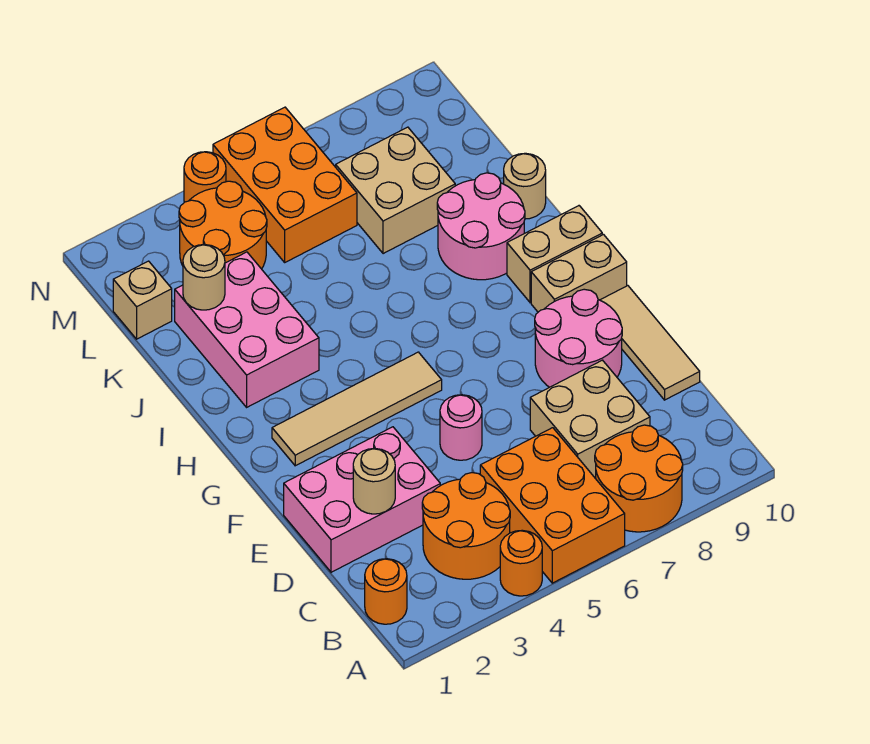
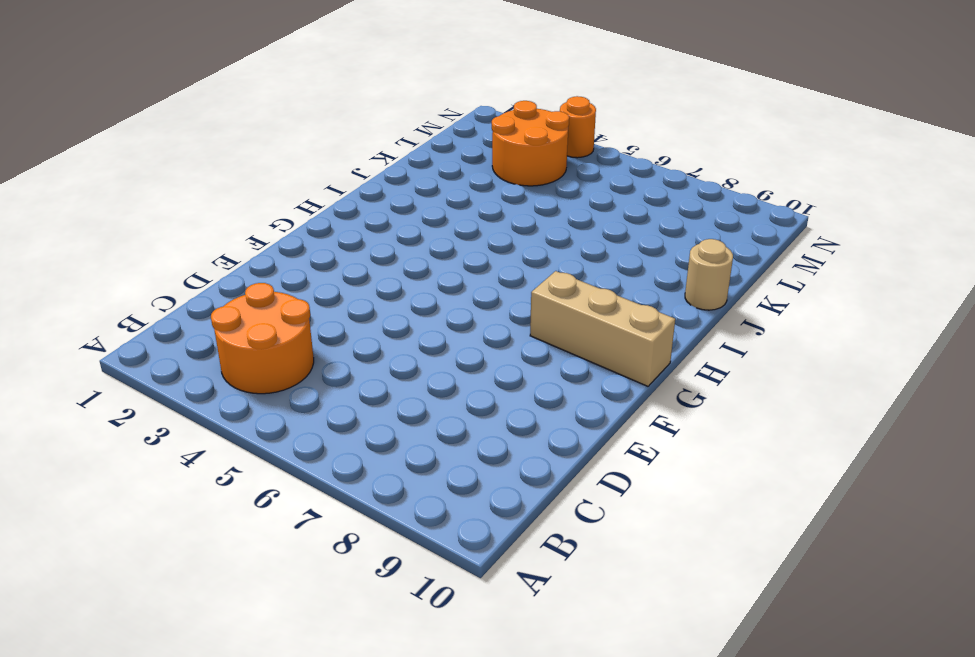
tan 1x3 brick [530,271,675,386] -> tan 1x2 brick [531,235,627,312]
none -> orange 1x1 round brick [500,530,542,596]
none -> orange 2x3 brick [480,428,625,583]
none -> orange 2x2 round brick [595,425,683,532]

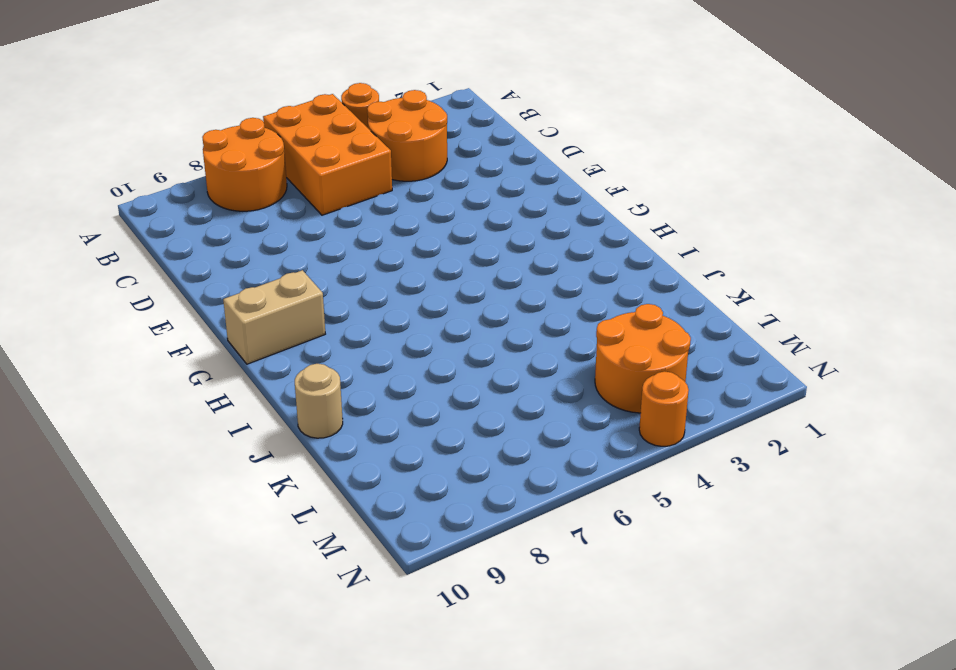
none -> orange 1x1 round brick [365,559,407,624]
none -> tan 2x2 brick [530,360,650,478]
none -> pink 2x3 brick [284,427,440,572]

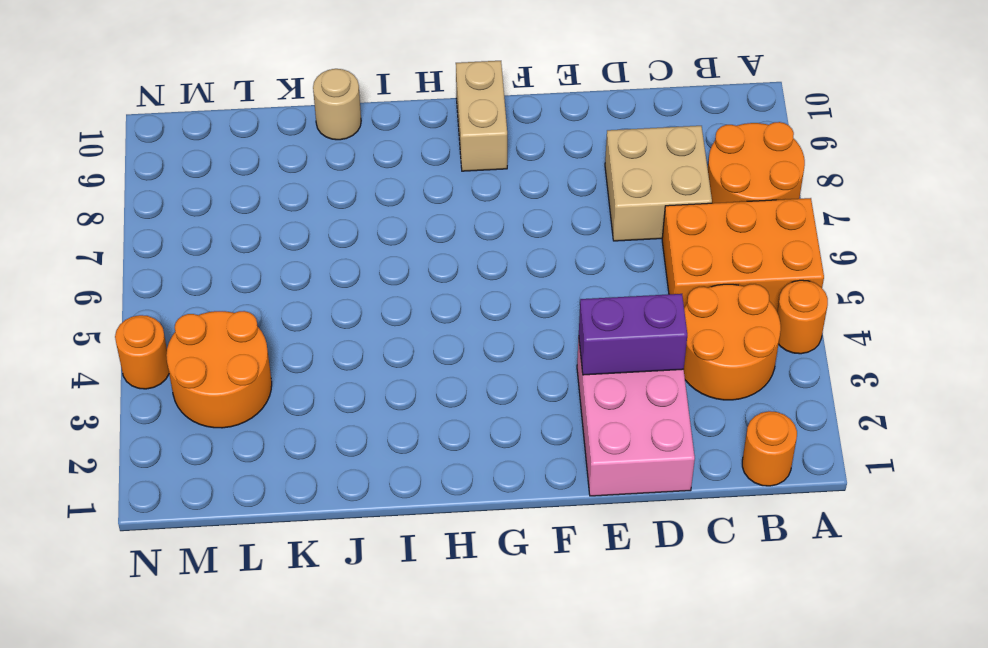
purple 1x2 brick [579,294,687,375] -> none
none -> tan 1x3 tile [600,286,700,400]
none -> pink 1x1 round brick [440,395,482,460]
none -> pink 2x2 round brick [535,289,622,387]

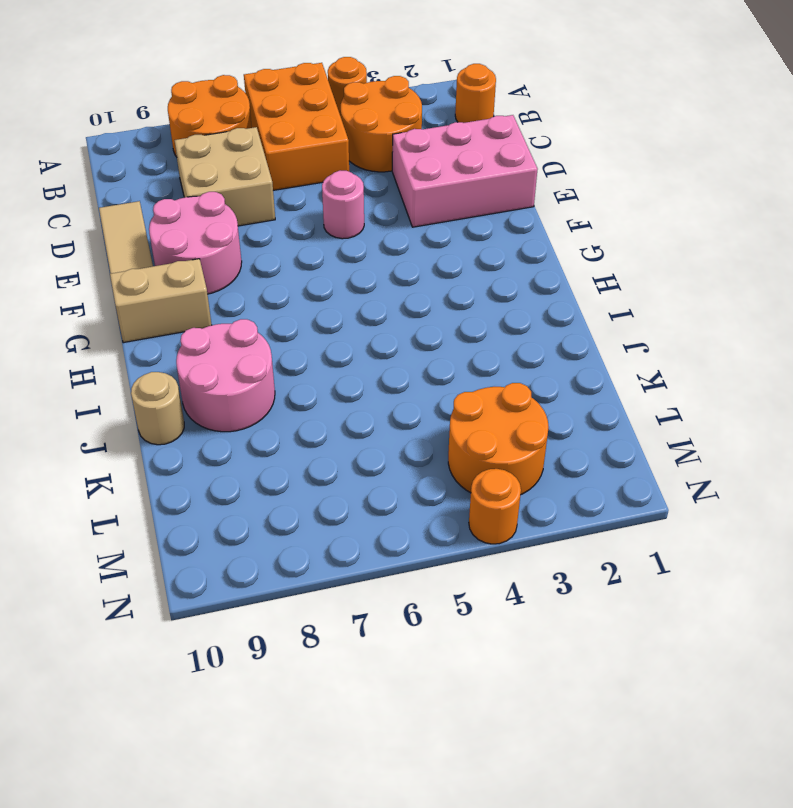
none -> tan 1x4 tile [272,352,442,466]
none -> tan 1x2 brick [507,206,602,303]
none -> pink 2x3 brick [175,252,319,407]

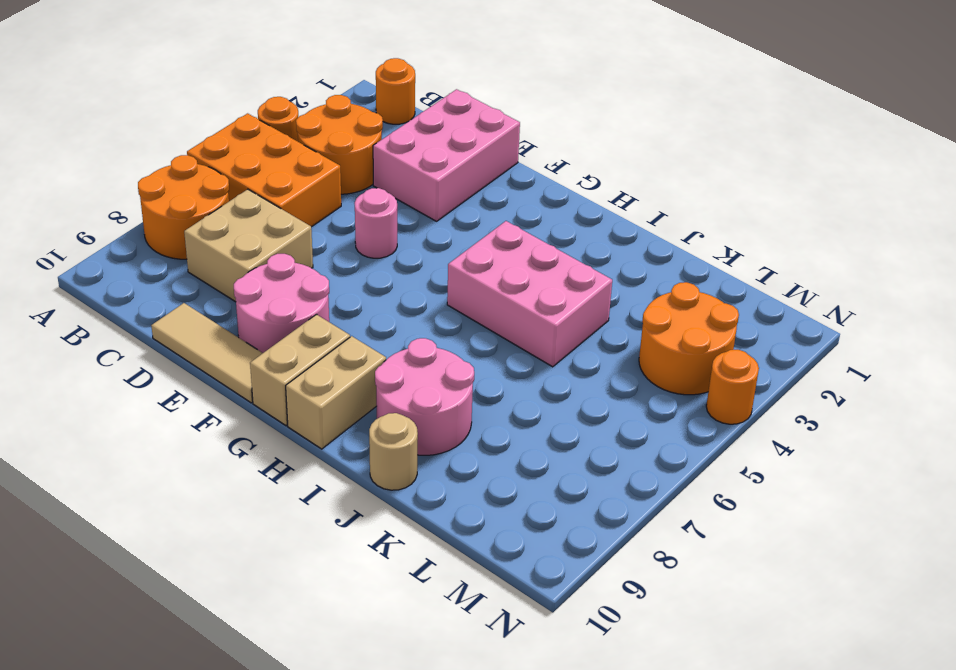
pink 2x3 brick [447,221,612,367] -> pink 2x3 brick moved to [175,252,319,407]
none -> tan 1x4 tile [272,352,442,466]
none -> tan 2x2 brick [336,127,455,254]
none -> tan 1x1 brick [113,261,172,339]

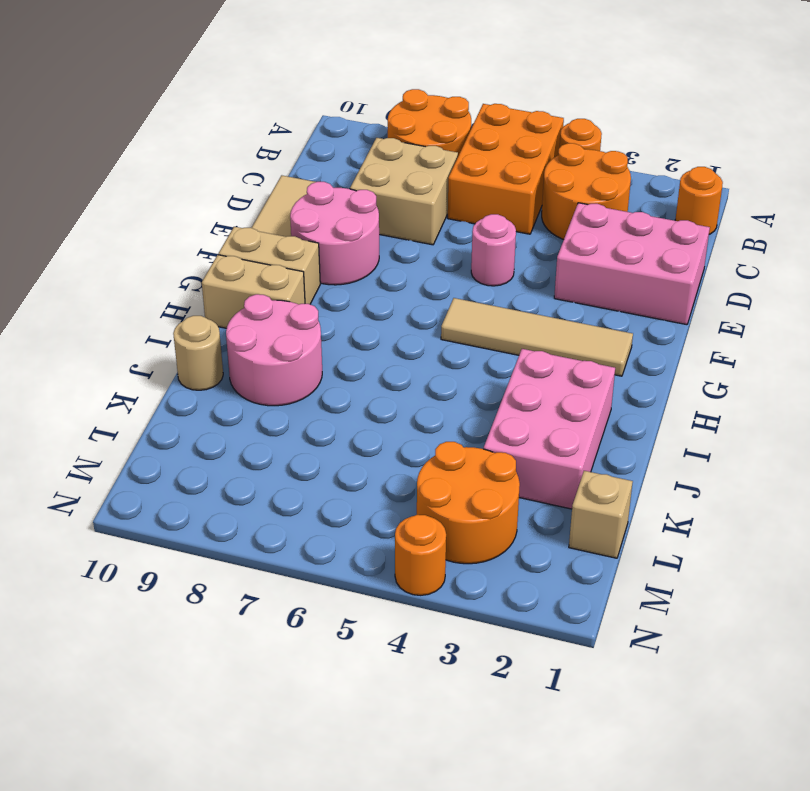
none -> tan 2x2 brick [336,127,455,254]
none -> orange 2x3 brick [213,107,357,262]
none -> tan 1x1 round brick [353,449,395,514]

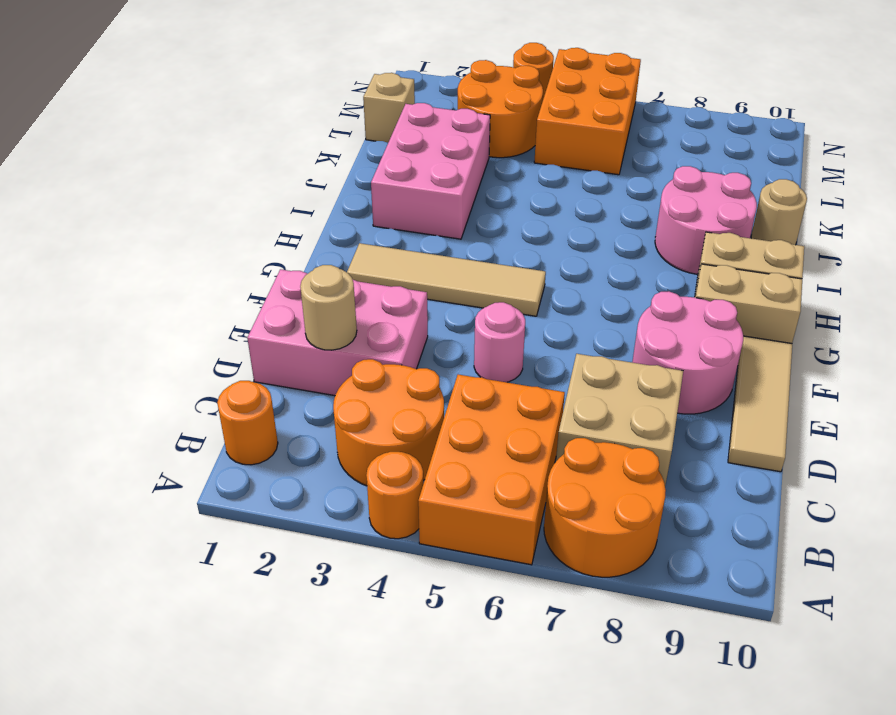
none -> tan 2x2 brick [336,127,455,254]
none -> tan 1x1 round brick [183,245,225,310]

